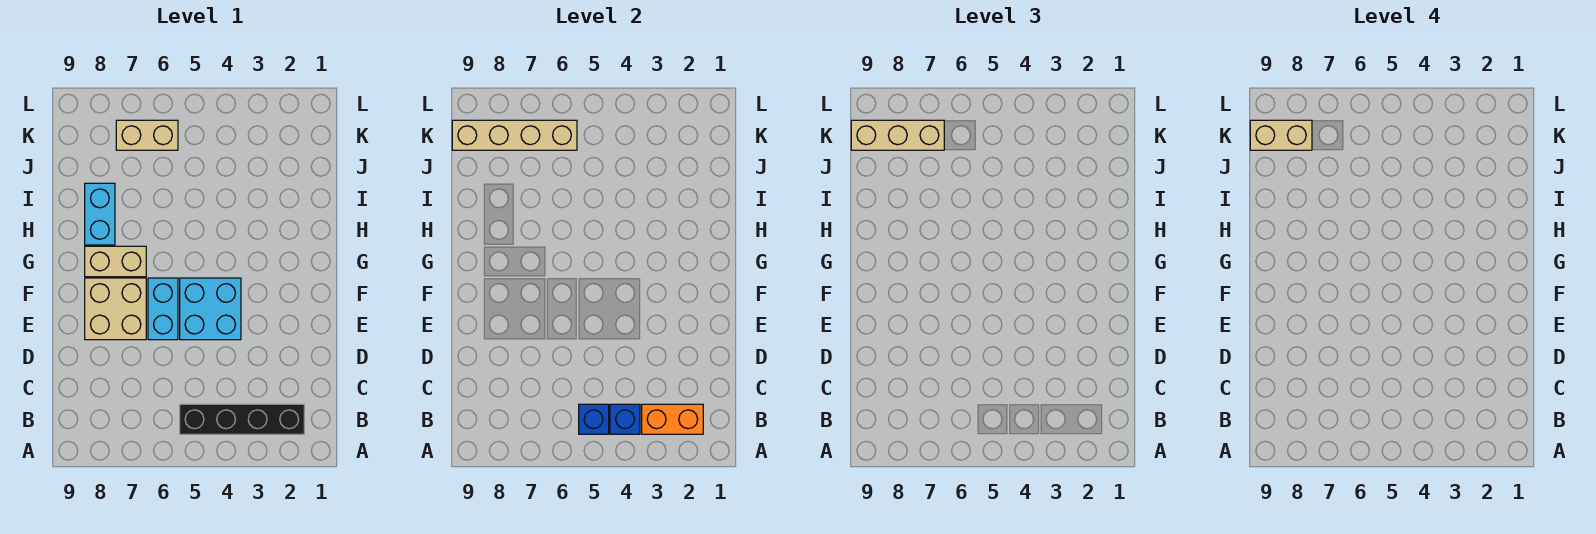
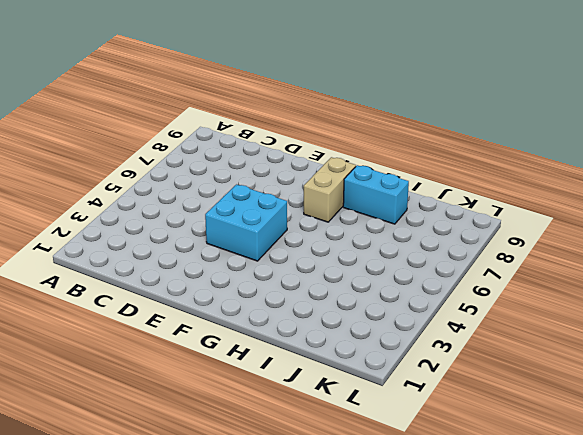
none -> black 1x4 brick [180,404,304,434]
none -> cyan 1x2 brick [148,278,178,340]
none -> tan 2x2 brick [85,278,146,340]

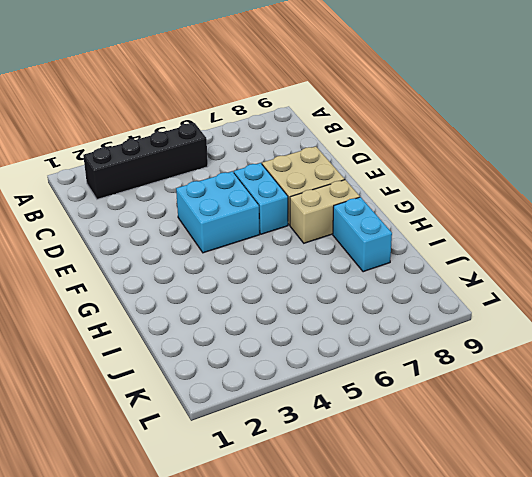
none -> tan 1x2 brick [116,120,178,150]
none -> orange 1x2 brick [642,404,703,434]
none -> blue 1x1 brick [610,404,640,434]

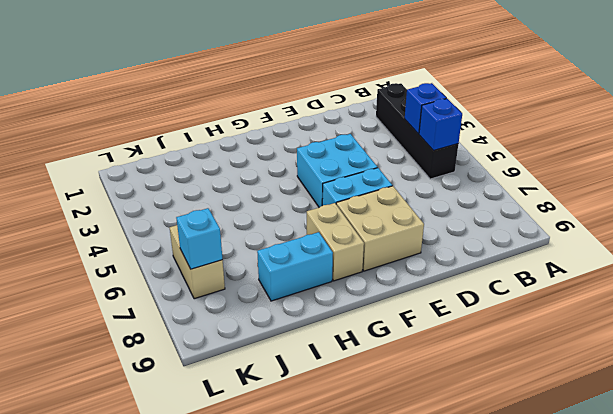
cyan 1x1 brick [176,208,223,269] -> tan 1x4 brick [452,120,577,150]
none -> orange 1x2 brick [642,404,703,434]
none -> tan 1x3 brick [851,120,944,150]
none -> tan 1x2 brick [1250,120,1312,150]

